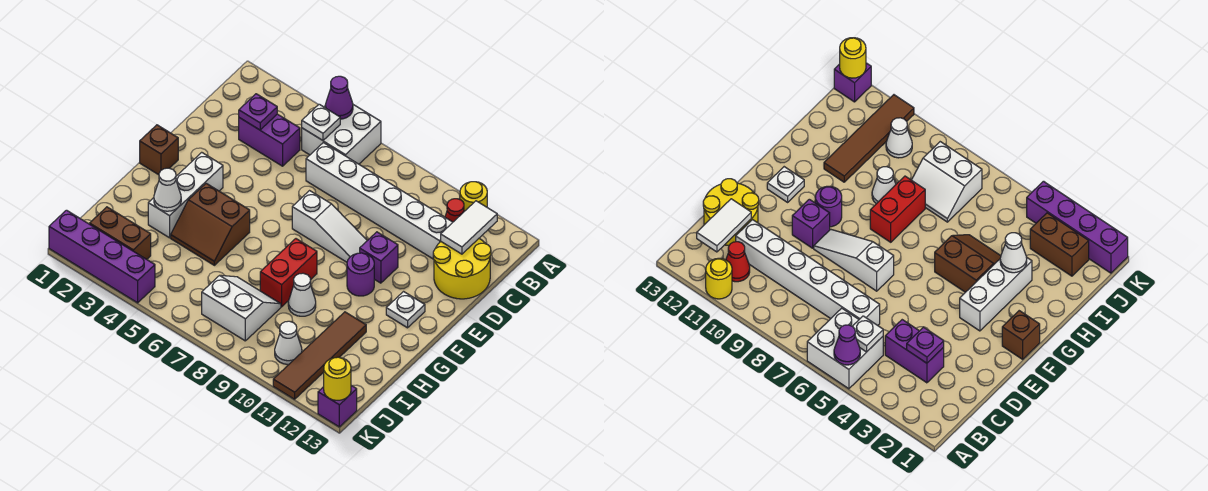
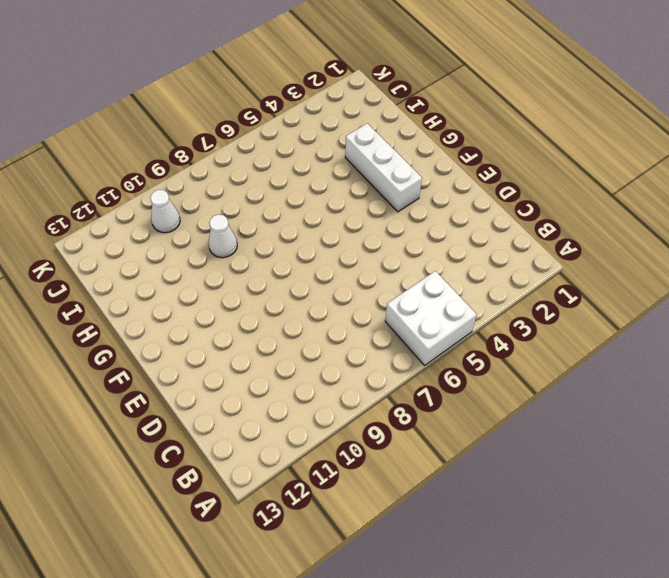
none -> yellow 1x1 round brick [460,182,487,211]
none -> red 1x1 cone [445,199,464,222]
none -> purple 1x2 brick [239,114,300,166]

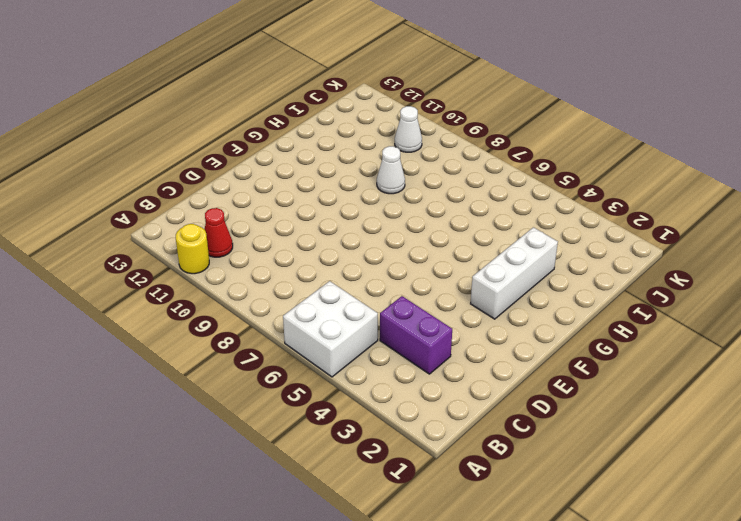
none -> white 1x6 brick [306,143,453,259]
none -> yellow 2x2 round brick [433,239,491,299]
none -> white 1x3 slope [292,191,367,262]

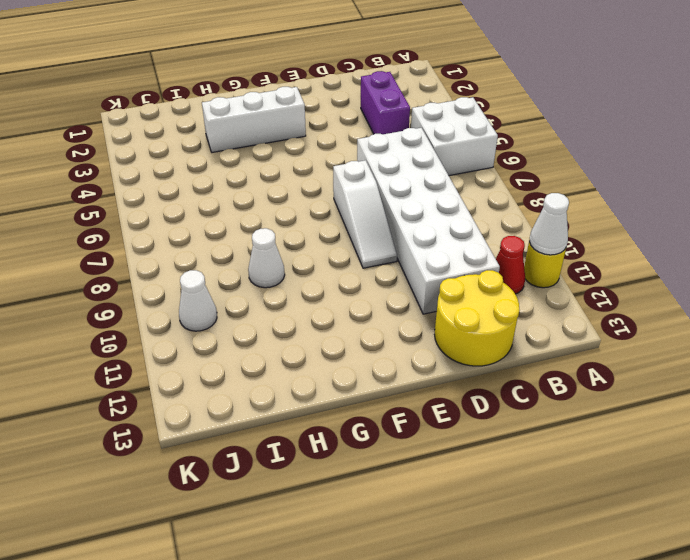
white 1x1 cone [529,193,569,255] -> white 1x1 cone moved to [154,168,181,211]
white 2x6 brick [357,128,500,314] -> white 1x6 brick [306,143,453,259]
none -> purple 1x1 brick [360,232,398,283]
none -> brown 1x1 brick [140,125,178,175]
none -> purple 1x1 round brick [347,253,374,296]

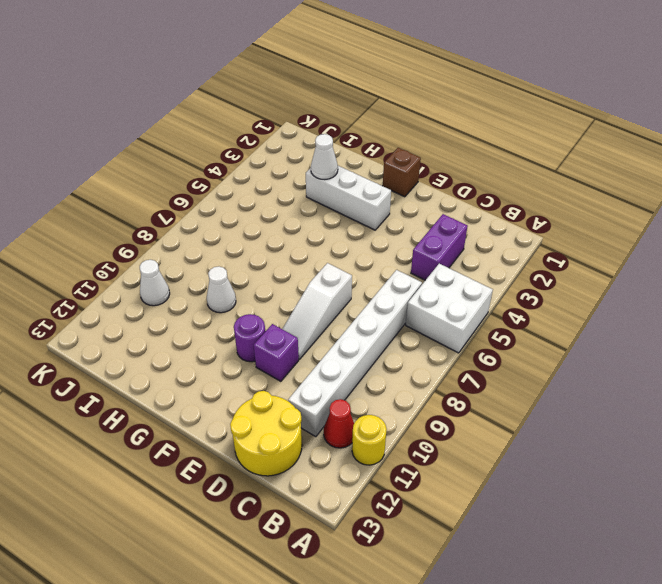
none -> white 1x1 plate [386,292,425,328]
none -> brown 2x2 slope [171,183,250,265]
none -> red 1x2 brick [260,239,317,307]

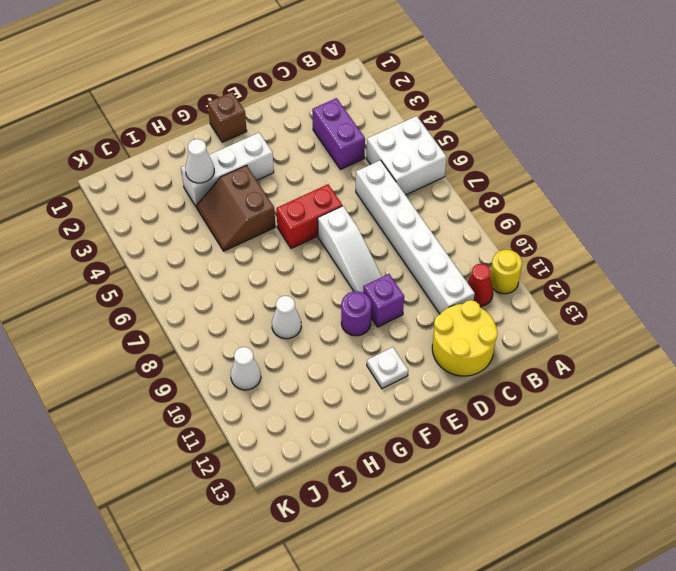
red 1x2 brick [276,184,342,249] -> red 1x2 brick moved to [260,239,317,307]
none -> brown 1x4 tile [273,312,366,399]
none -> white 2x2 slope [202,275,281,341]
none -> brown 1x2 brick [90,207,151,259]

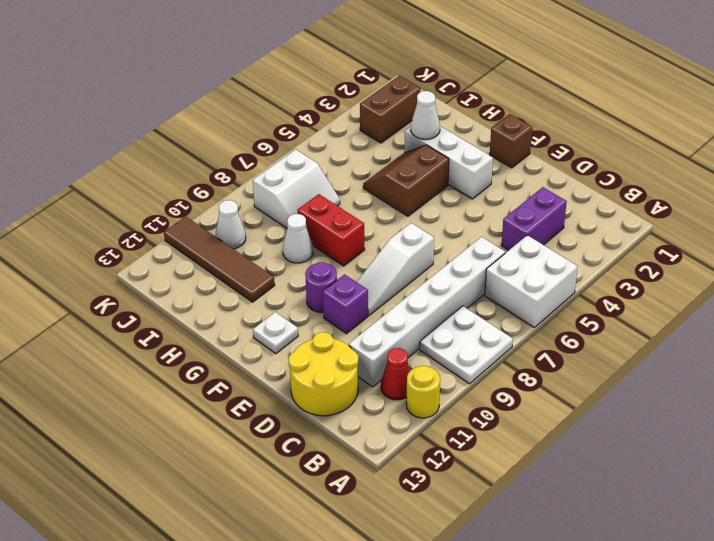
white 2x2 plate [420,306,513,384] -> none
none -> purple 1x4 brick [49,210,155,303]
none -> purple 1x1 brick [318,386,357,427]
none -> purple 1x1 cone [325,76,353,119]

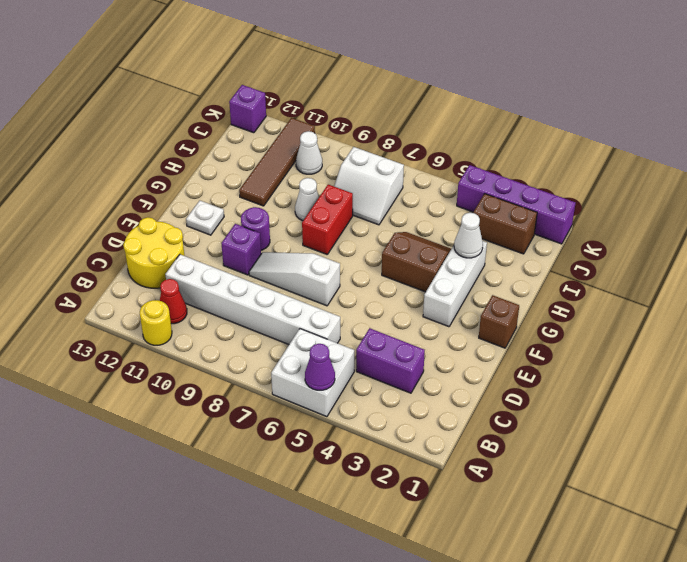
none -> white 1x1 plate [302,104,340,140]
none -> white 1x2 tile [441,201,497,254]
none -> purple 1x1 plate [239,94,277,130]

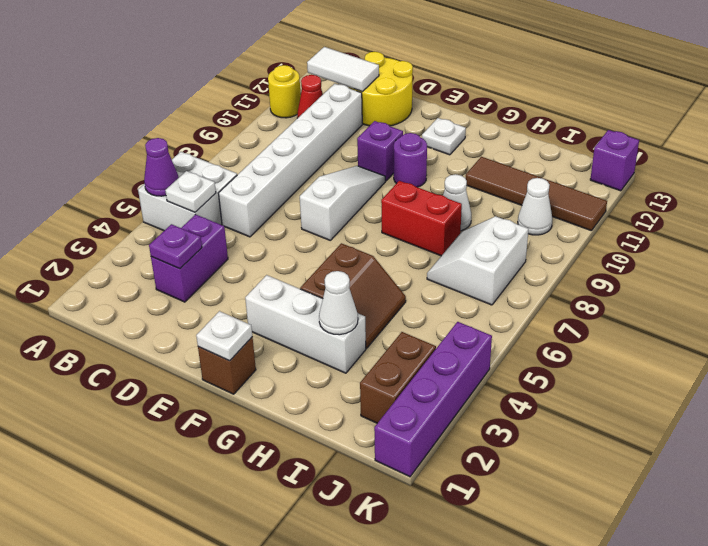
white 1x1 plate [196,311,252,361] -> none
none -> yellow 1x1 round brick [324,357,351,400]

